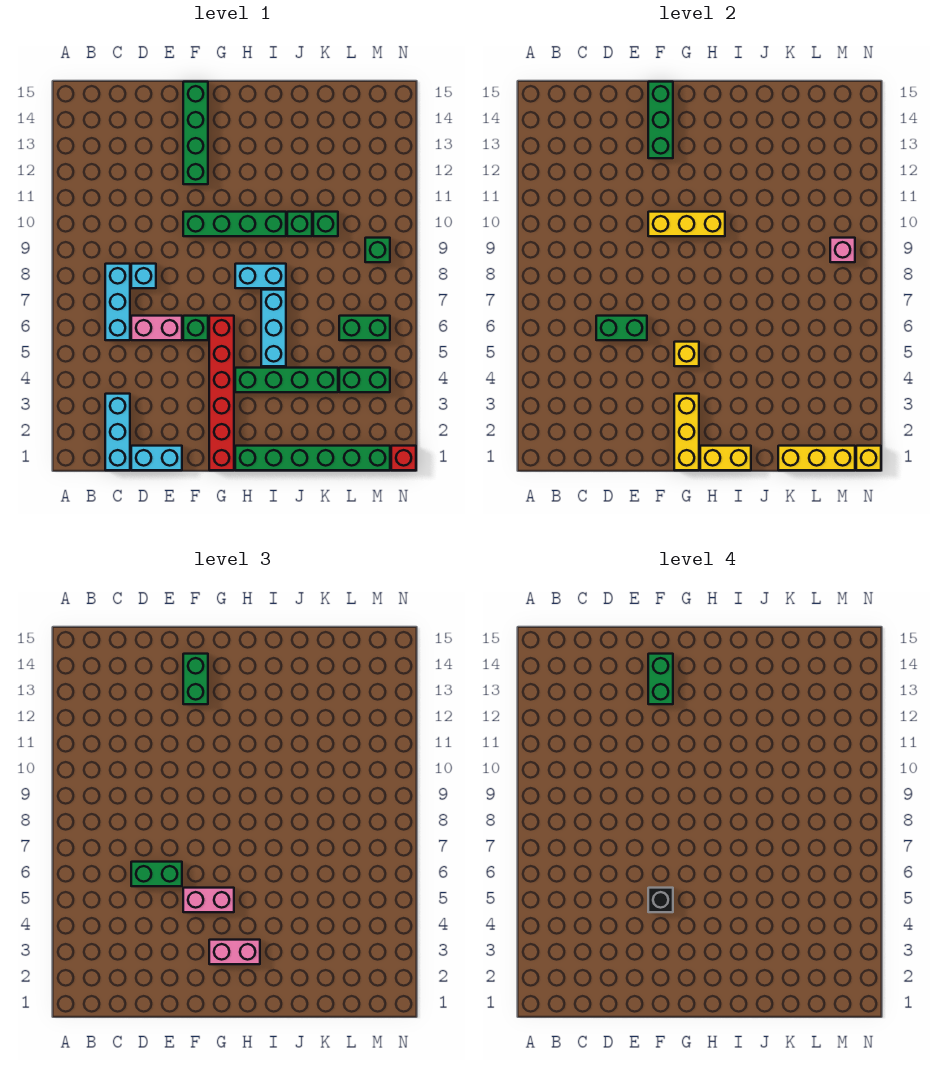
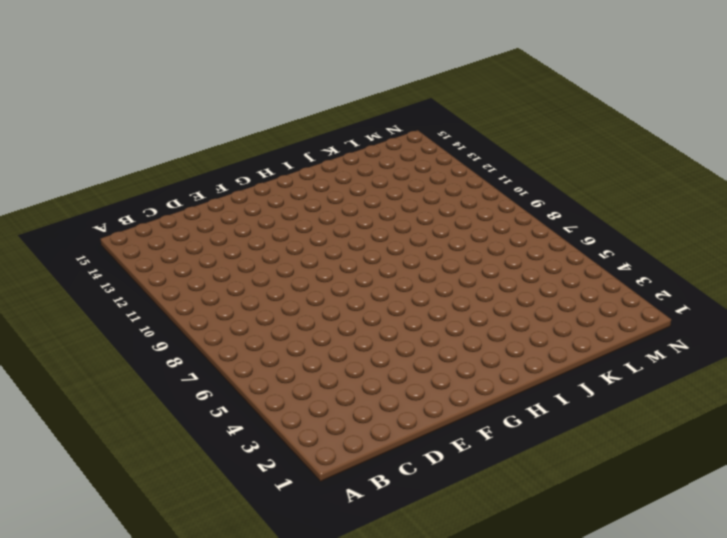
none -> cyan 1x3 brick [105,394,130,470]
none -> cyan 1x3 brick [105,264,130,340]
none -> cyan 1x2 brick [131,446,182,470]
none -> pink 1x2 brick [131,316,182,340]

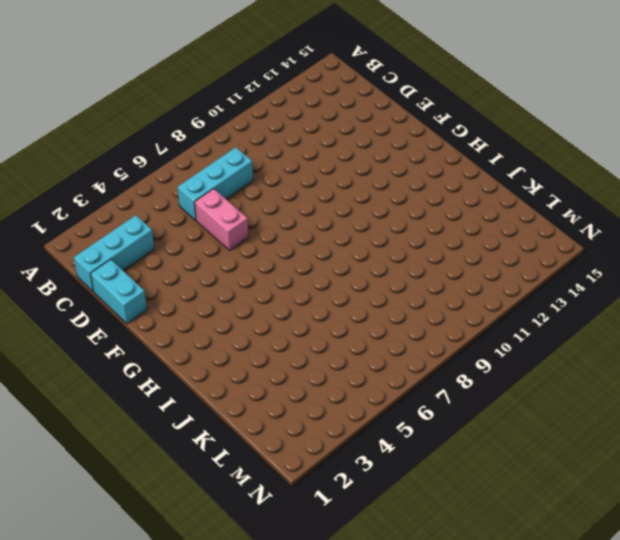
none -> cyan 1x1 brick [131,264,156,288]
none -> green 1x1 brick [183,316,208,340]
none -> green 1x4 brick [183,212,286,236]
none -> green 1x4 brick [183,82,208,184]

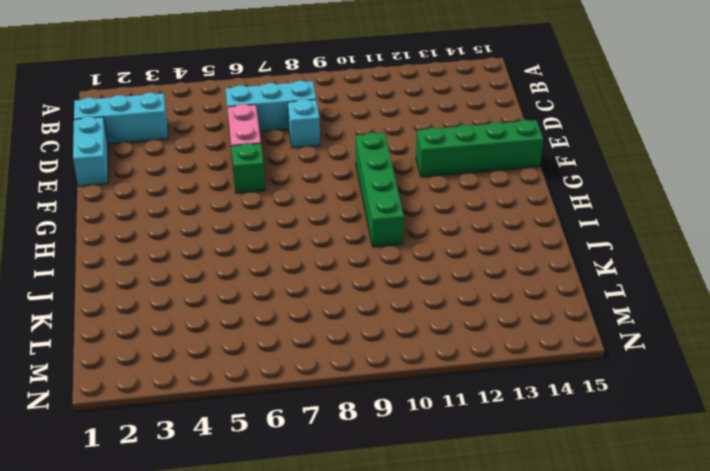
none -> red 1x6 brick [209,316,234,470]
none -> green 1x6 brick [235,446,390,470]
none -> green 1x4 brick [235,368,338,392]
none -> cyan 1x2 brick [235,264,286,288]

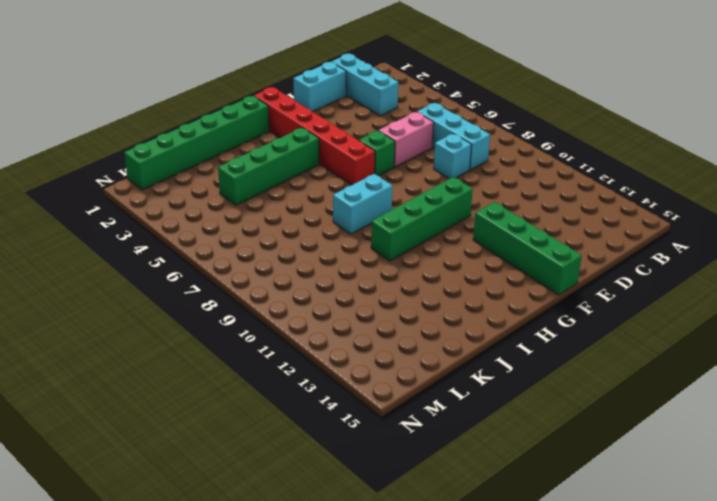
none -> cyan 1x3 brick [261,290,286,366]
none -> green 1x1 brick [287,212,312,236]
none -> green 1x1 brick [313,212,338,236]
none -> green 1x2 brick [339,368,390,392]

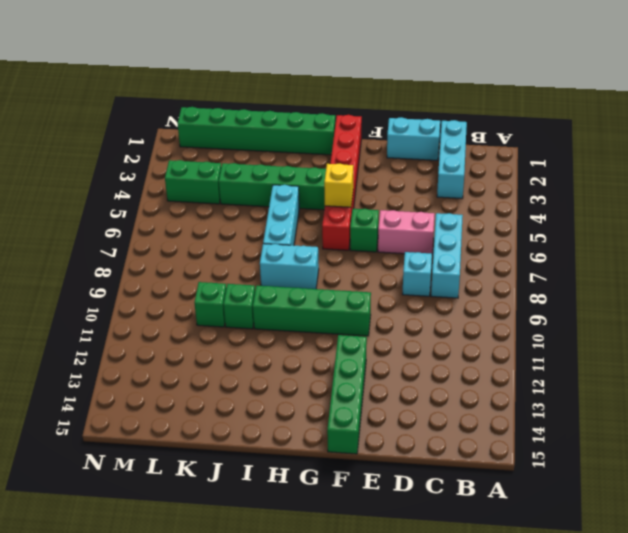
none -> green 1x2 brick [339,316,390,340]
none -> green 1x1 brick [365,238,390,262]
none -> red 1x1 brick [391,446,416,470]
none -> green 1x2 brick [596,316,647,340]

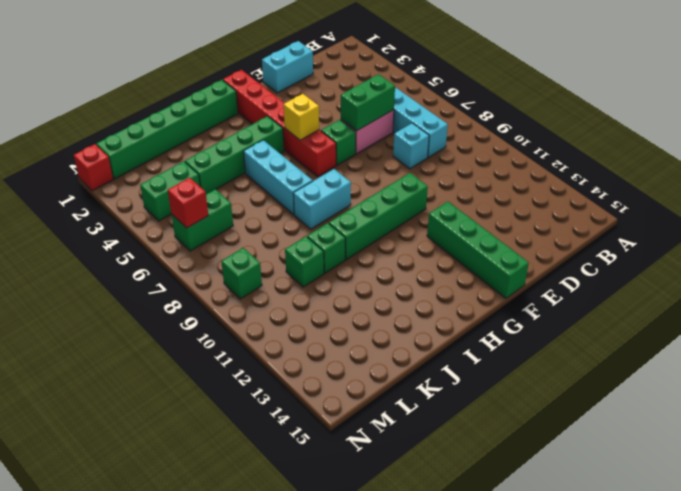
red 1x1 brick [168,178,209,228] -> none
none -> cyan 1x3 brick [105,394,130,470]
none -> yellow 1x3 brick [648,212,725,236]
none -> green 1x3 brick [648,82,673,158]
none -> yellow 1x3 brick [674,394,699,470]

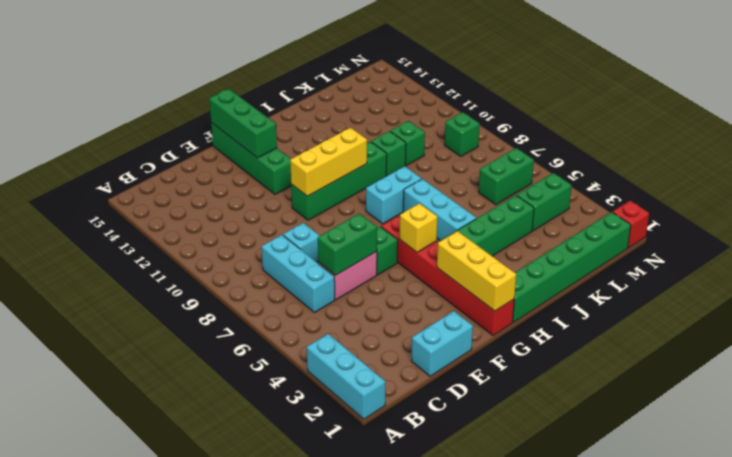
cyan 1x3 brick [307,334,385,419] -> cyan 1x3 brick moved to [105,394,130,470]
none -> yellow 1x2 brick [700,446,751,470]
none -> yellow 1x3 brick [778,446,855,470]
none -> pink 1x1 brick [830,238,855,262]
none -> yellow 1x1 brick [856,446,881,470]

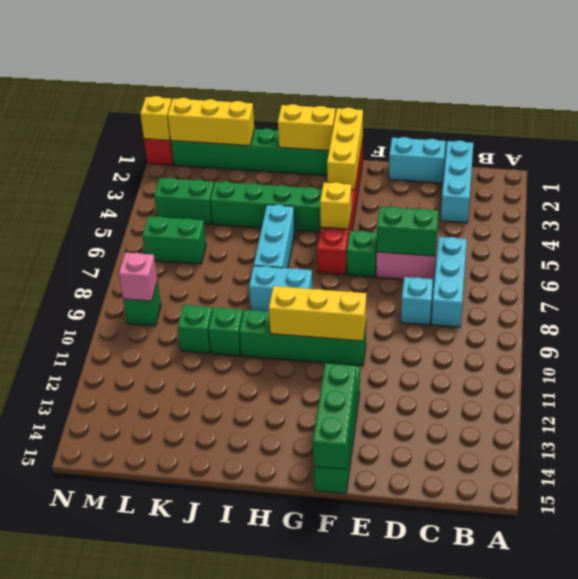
none -> green 1x2 brick [131,862,182,886]
none -> pink 1x2 brick [183,888,234,912]
none -> green 1x2 brick [183,654,208,704]
none -> pink 1x2 brick [209,940,260,964]

